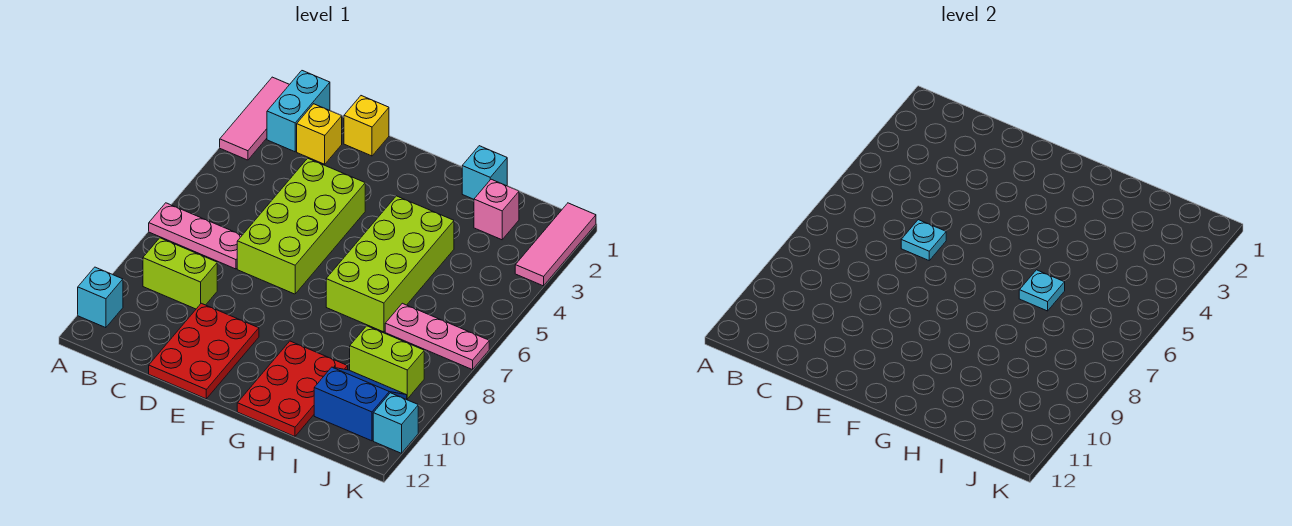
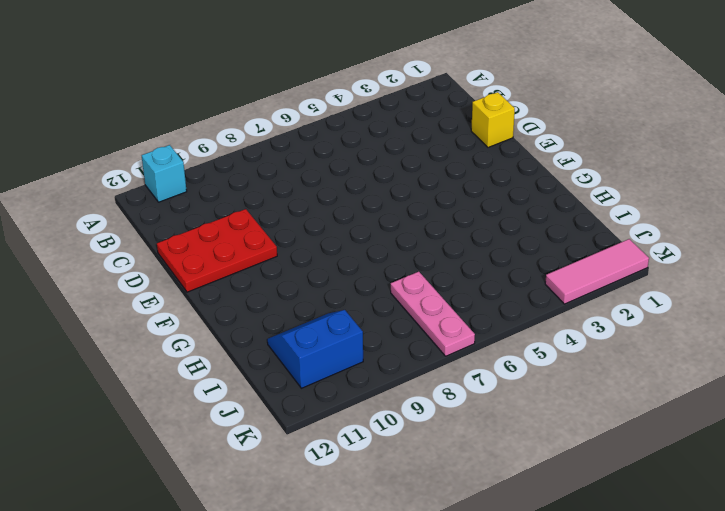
blue 2x2 slope [267,310,363,388] -> blue 2x2 slope turned to [314,367,407,441]
none -> pink 1x3 tile [220,77,290,160]
none -> pink 1x3 plate [149,203,242,269]
none -> cyan 1x2 brick [267,71,330,152]

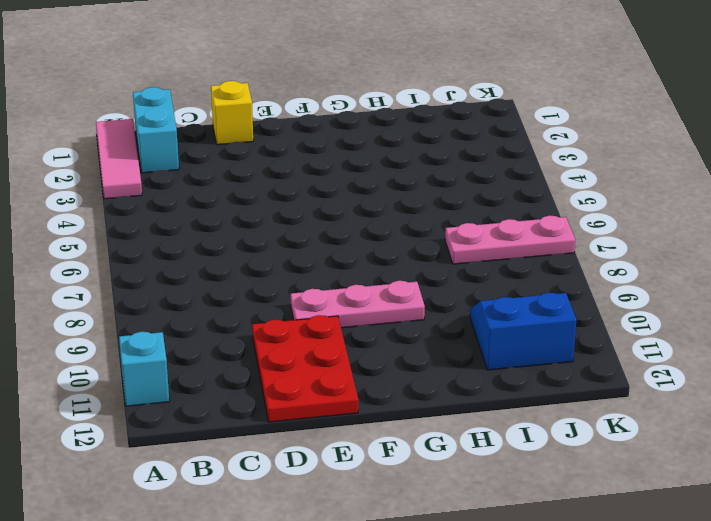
pink 1x3 plate [291,281,425,328] -> pink 1x3 plate moved to [149,203,242,269]
none -> lime 1x2 brick [143,238,217,309]
none -> yellow 1x1 brick [297,104,342,164]
none -> lime 2x4 brick [237,158,365,294]

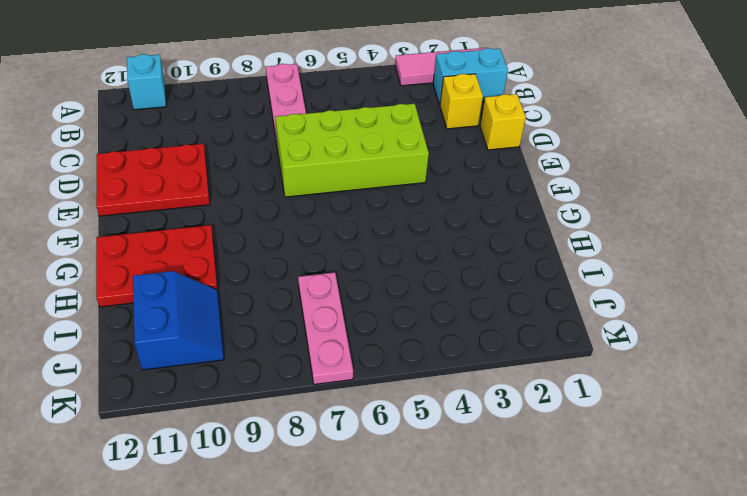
none -> lime 1x2 brick [143,238,217,309]
none -> lime 2x4 brick [326,196,454,332]
none -> cyan 1x1 brick [462,146,507,199]

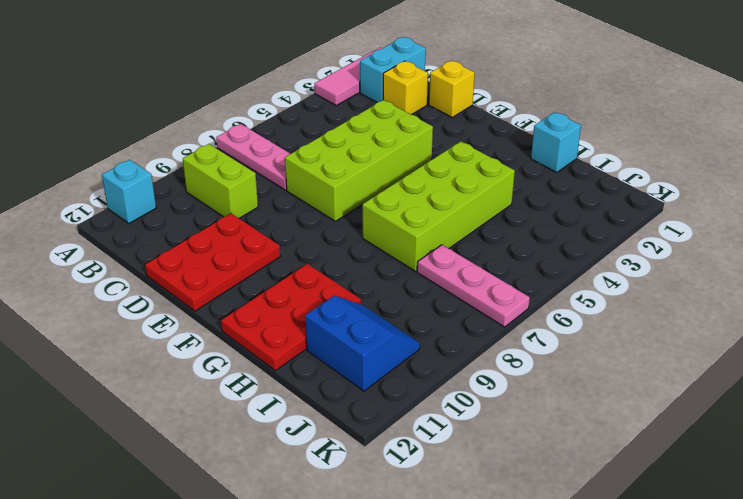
none -> pink 1x1 brick [474,179,519,240]
none -> lime 1x2 brick [350,326,424,399]
none -> pink 1x3 tile [515,203,596,286]

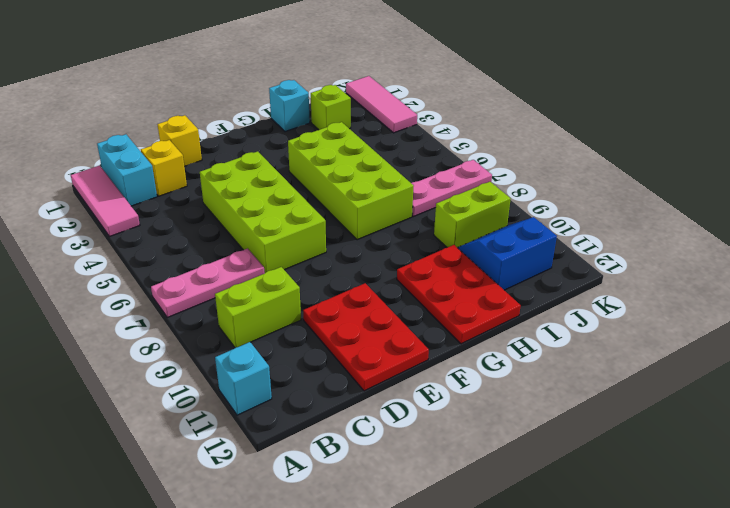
lime 1x1 brick [311,85,351,130] -> pink 1x1 brick [474,179,519,240]
none -> cyan 1x1 brick [373,393,418,453]
none -> cyan 1x1 plate [901,220,946,260]
none -> cyan 1x1 plate [1019,270,1065,311]

